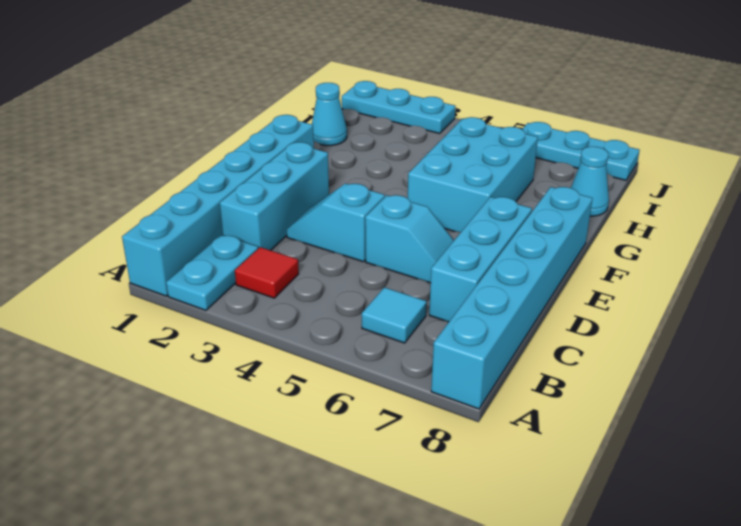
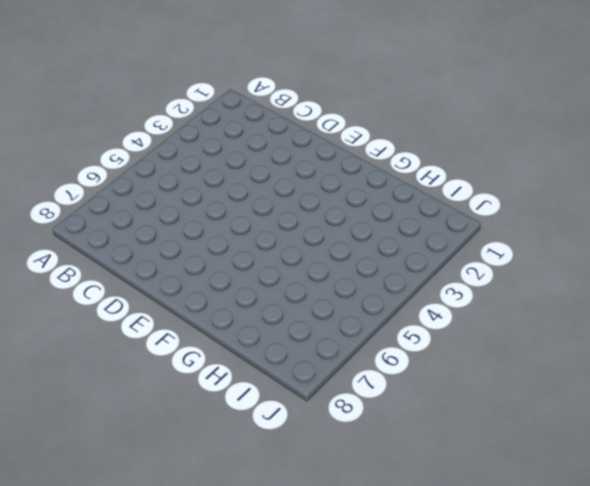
none -> cyan 1x6 brick [122,115,314,296]
none -> cyan 1x2 plate [166,235,258,310]
none -> cyan 1x6 brick [431,187,592,409]

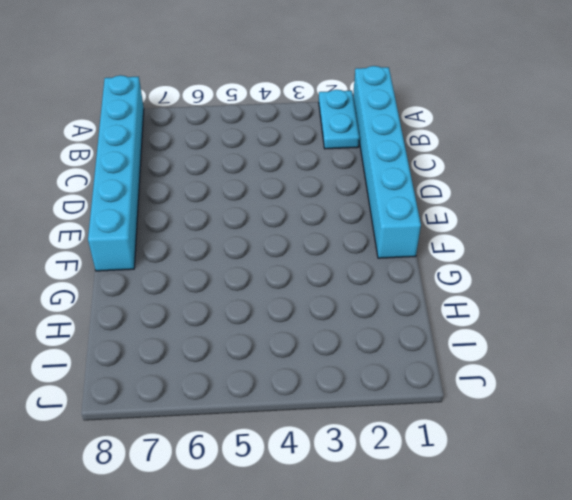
none -> red 1x1 tile [235,247,299,298]
none -> cyan 1x1 tile [362,287,427,343]
none -> cyan 1x3 brick [220,142,329,250]

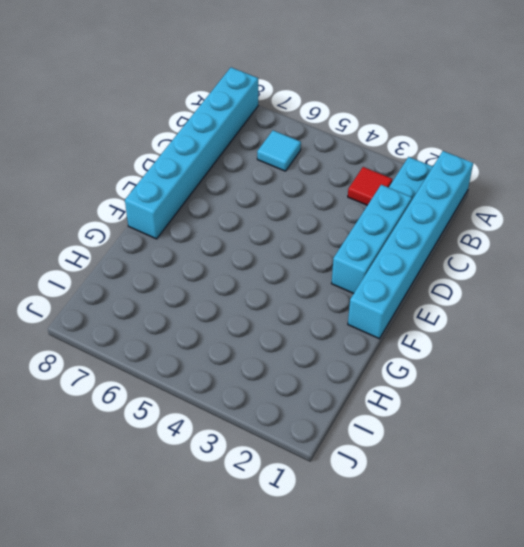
none -> cyan 1x3 brick [429,197,532,322]
none -> cyan 1x2 slope [287,183,385,262]
none -> cyan 1x2 slope [365,195,454,283]

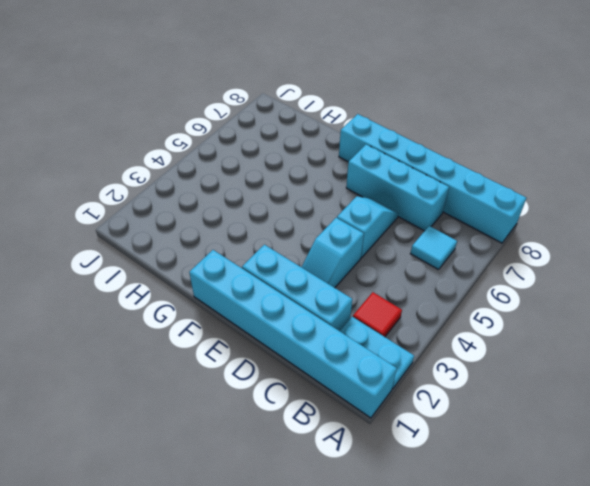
none -> cyan 2x3 brick [408,117,538,232]
none -> cyan 1x1 cone [312,83,347,146]
none -> cyan 1x1 cone [571,147,609,216]

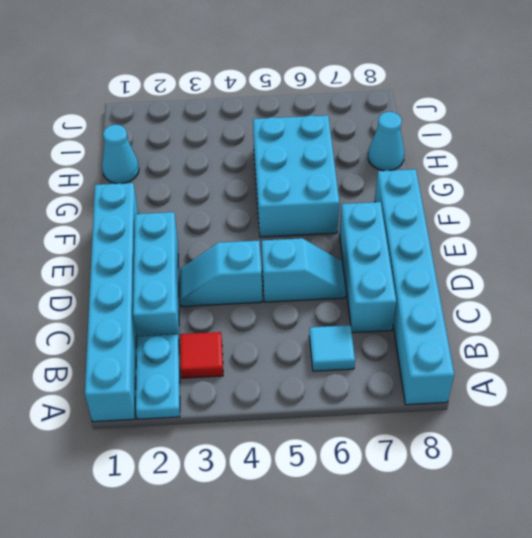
none -> cyan 1x3 plate [342,81,456,133]
none -> cyan 1x3 plate [522,122,640,180]

